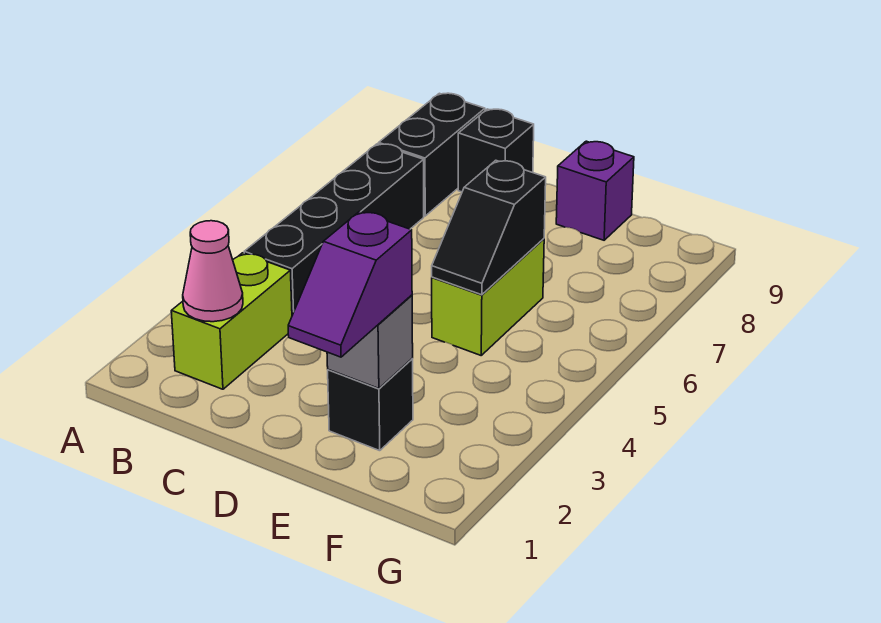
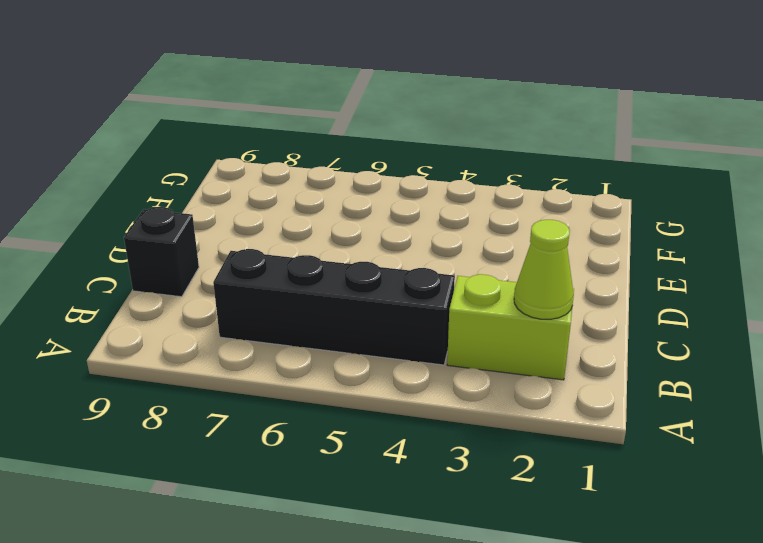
lime 1x1 cone [514,220,574,319] -> pink 1x1 cone [183,221,243,322]
none -> black 1x2 brick [379,93,485,216]
none -> black 1x1 brick [328,359,413,451]

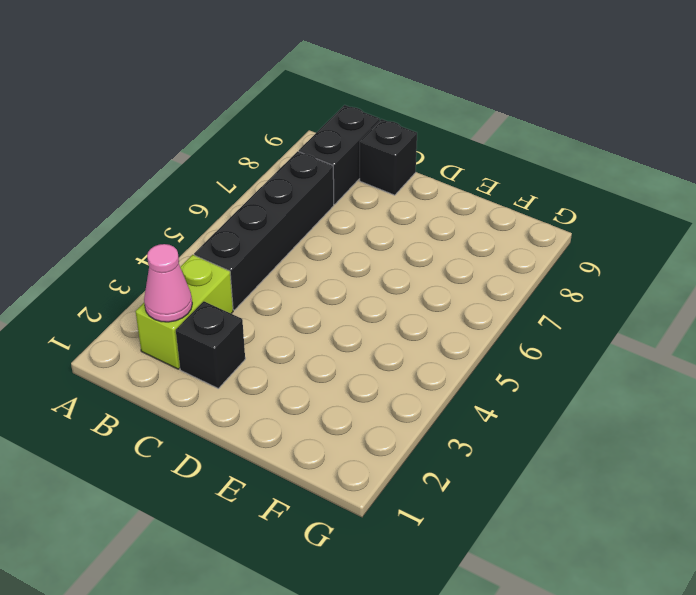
black 1x1 brick [176,301,245,388] -> black 1x1 brick moved to [328,359,413,451]
none -> lime 1x2 brick [432,239,544,355]
none -> purple 1x1 brick [556,141,634,240]

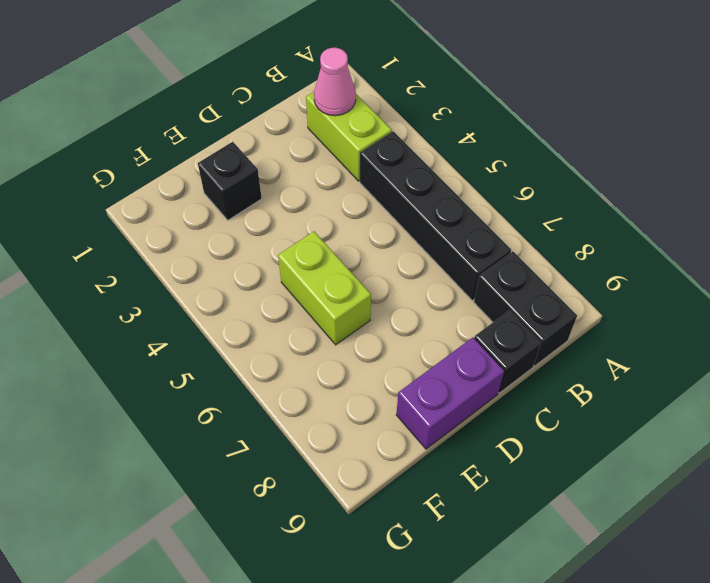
purple 1x2 brick [396,338,504,449] -> purple 1x1 brick [556,141,634,240]
none -> grey 1x1 brick [327,295,413,389]
none -> black 1x2 slope [432,160,546,295]

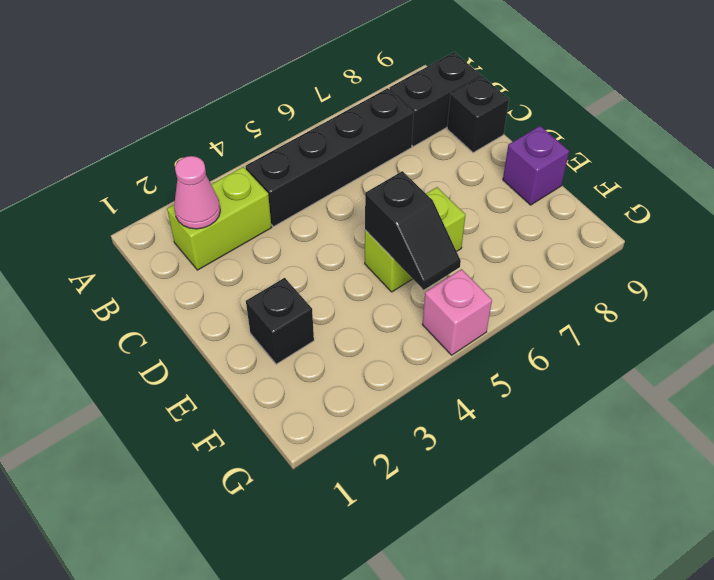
black 1x2 slope [365,171,461,290] -> black 1x2 slope turned to [432,160,546,295]
pink 1x1 brick [422,269,492,355] -> none
none -> grey 1x1 brick [327,295,413,389]
none -> purple 1x2 slope [288,212,412,357]

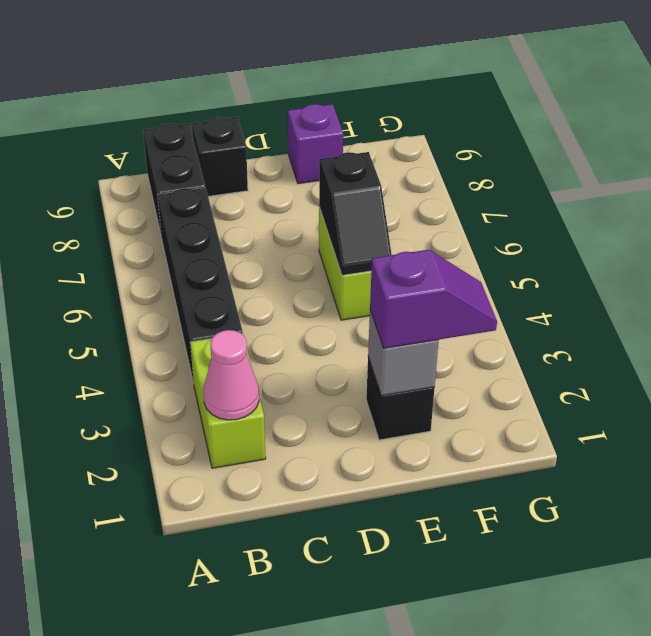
purple 1x2 slope [370,250,497,348] -> purple 1x2 slope turned to [288,212,412,357]

